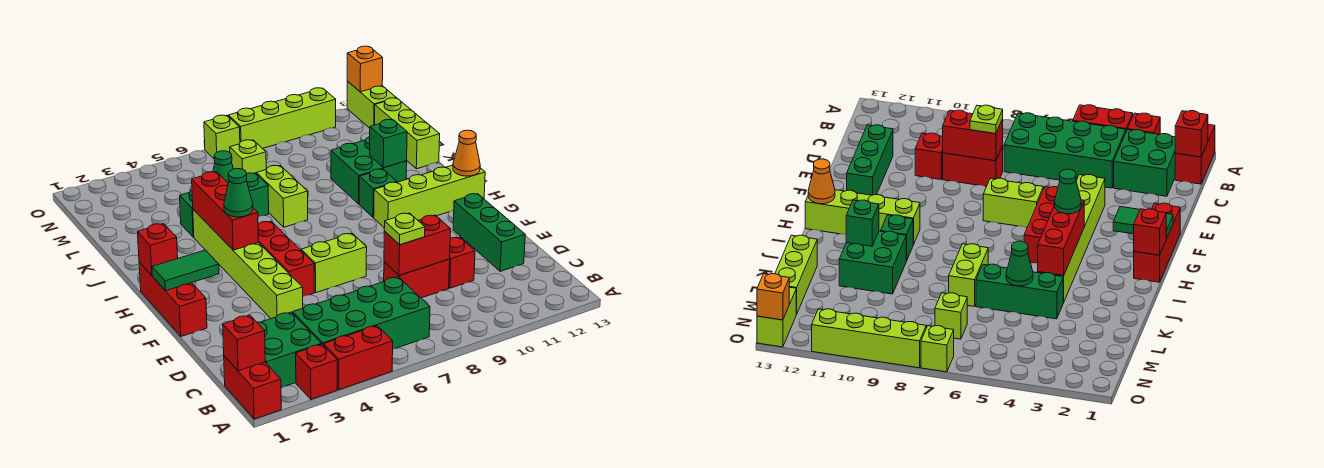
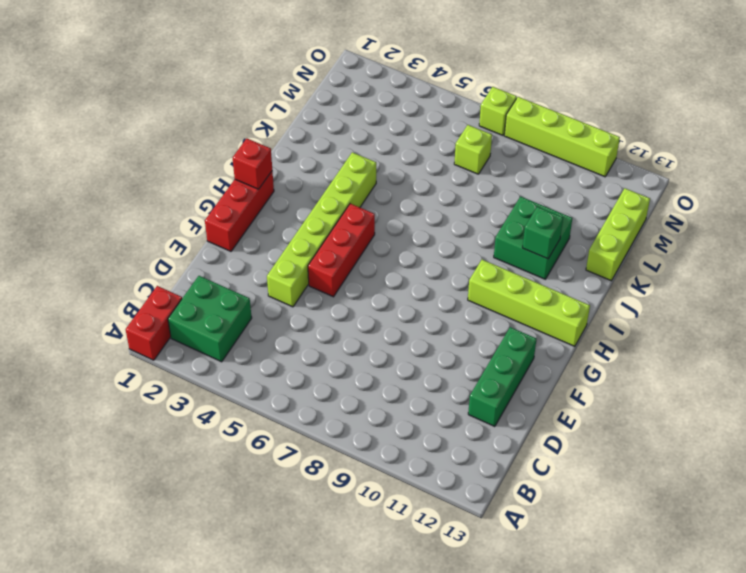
none -> red 1x1 brick [296,344,337,399]
none -> red 1x2 brick [324,326,393,390]
none -> green 2x4 brick [293,277,430,349]
none -> red 1x2 brick [384,259,450,298]

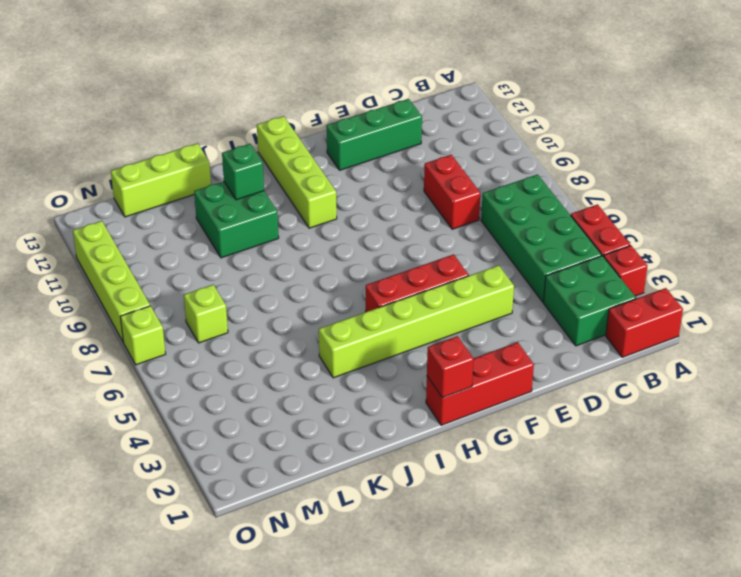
none -> red 1x1 brick [449,237,475,288]
none -> lime 1x2 brick [301,233,367,292]
none -> green 1x1 brick [359,169,397,218]
none -> lime 1x2 brick [256,166,308,227]

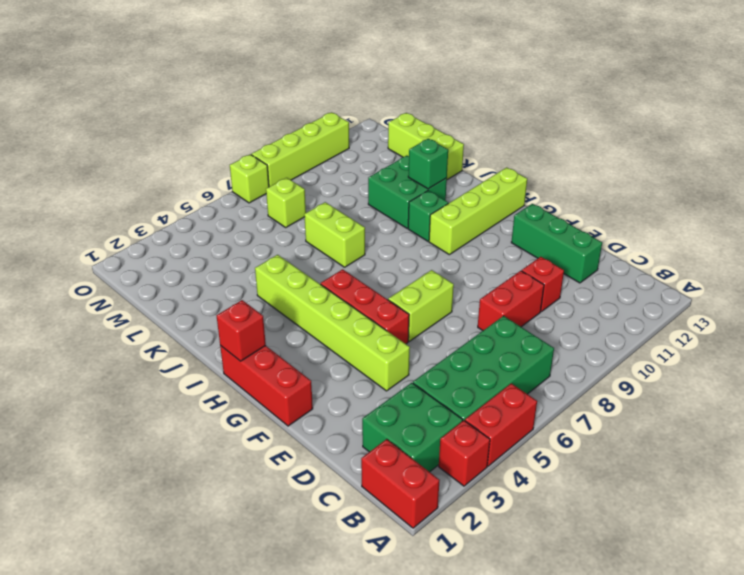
none -> green 1x3 brick [180,173,269,237]
none -> lime 1x2 brick [347,81,396,128]
none -> red 1x1 brick [223,315,265,371]
none -> red 1x2 brick [384,215,451,275]

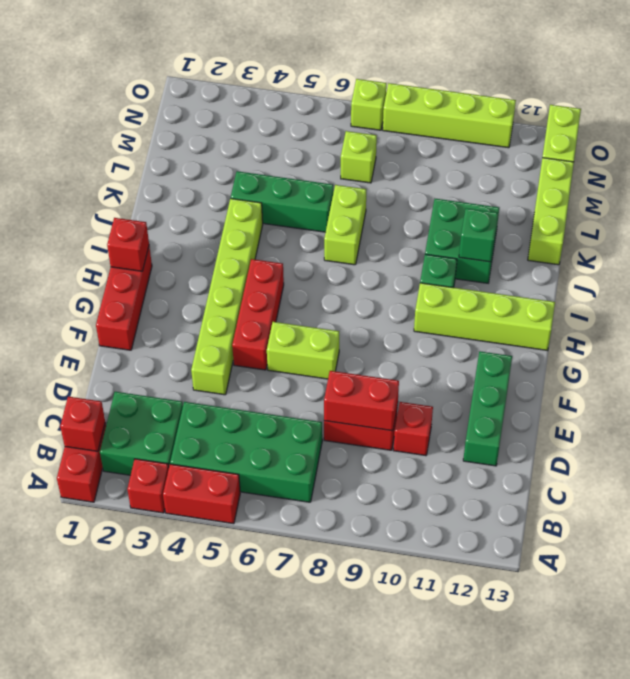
none -> green 1x2 tile [152,250,219,291]
none -> red 1x3 brick [192,172,259,250]
none -> orange 1x1 cone [453,130,480,176]
none -> green 1x1 cone [213,151,233,183]

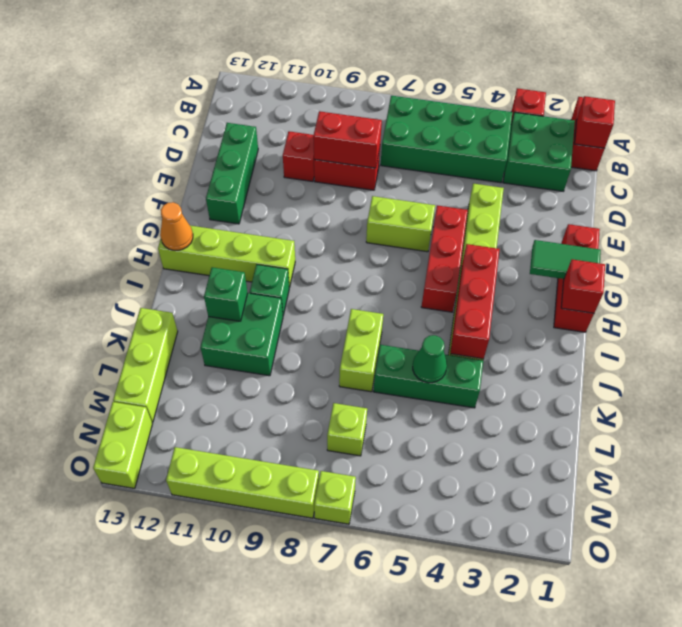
none -> red 1x2 brick [324,326,393,390]
none -> orange 1x1 brick [347,46,383,92]
none -> lime 1x1 plate [384,213,425,245]
none -> green 1x1 cone [224,169,253,217]

